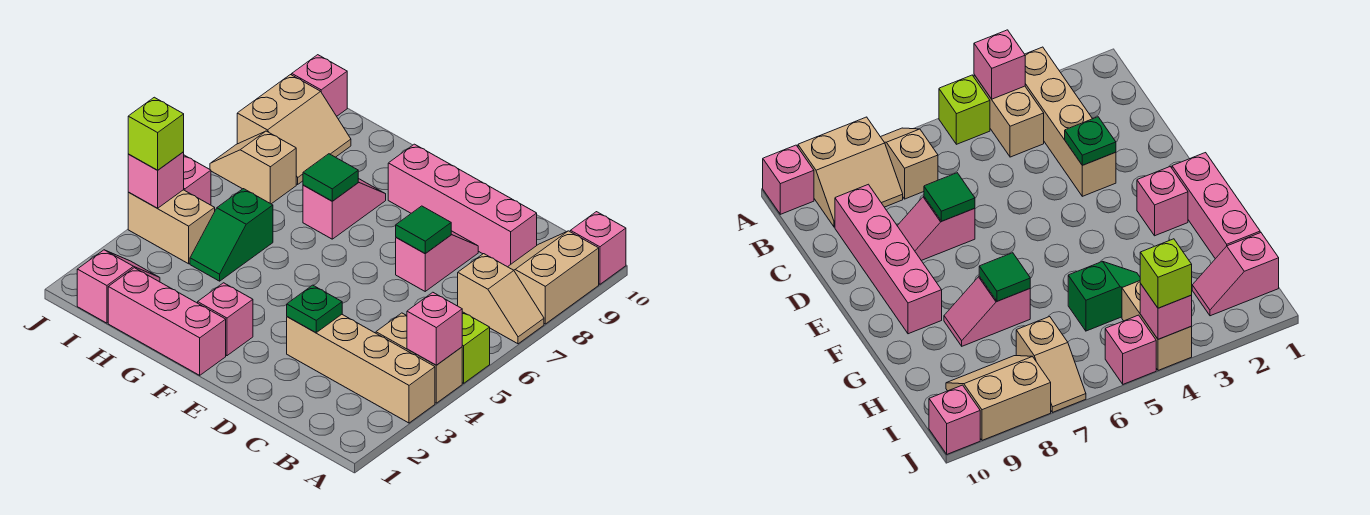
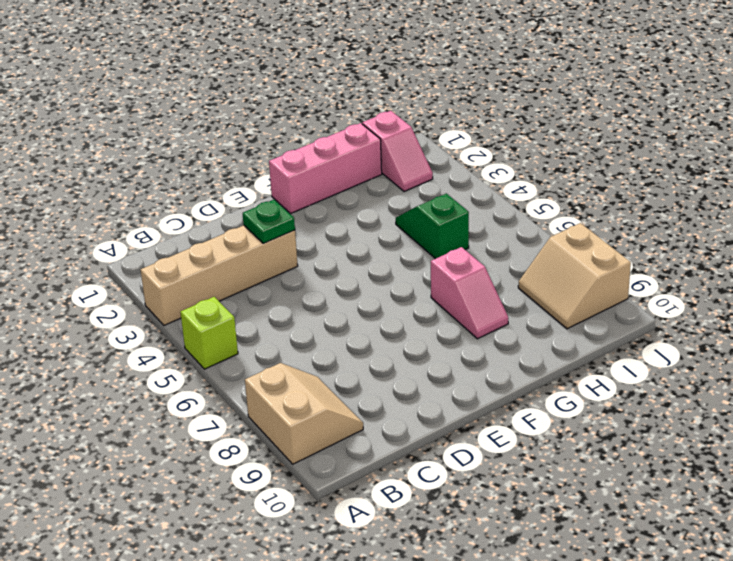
none -> tan 1x2 brick [376,313,462,403]
none -> tan 1x2 slope [458,254,544,344]
none -> pink 1x1 brick [570,212,626,284]

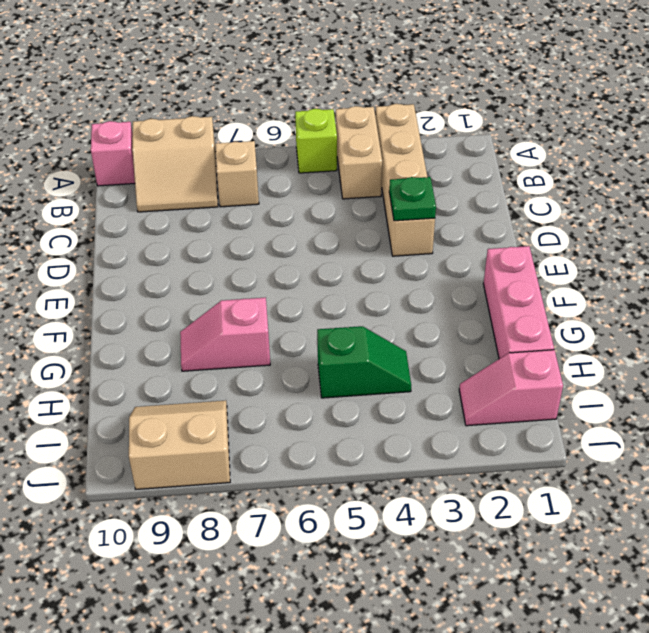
none -> pink 1x4 brick [388,144,537,267]
none -> pink 1x2 slope [396,231,478,291]
none -> pink 1x1 brick [198,283,253,356]

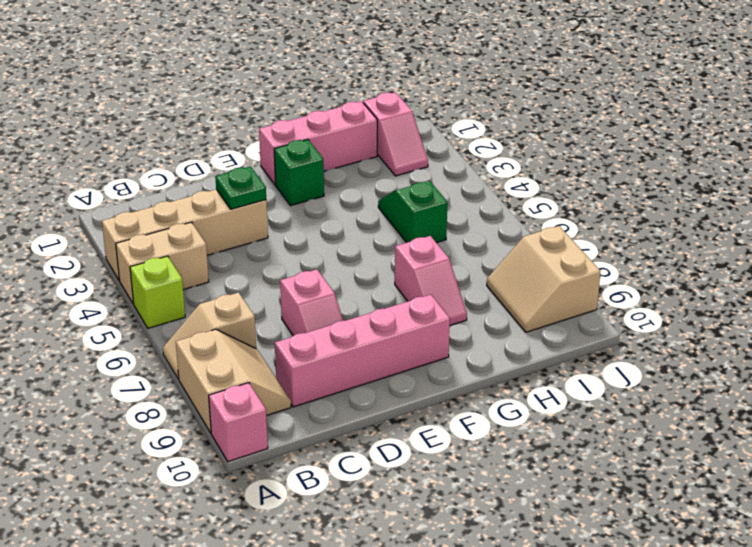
green 1x1 brick [274,139,324,206] -> pink 1x1 brick [198,283,253,356]
none -> tan 1x2 brick [128,190,215,264]
none -> tan 1x2 slope [210,131,296,204]
none -> pink 1x1 brick [184,155,211,205]

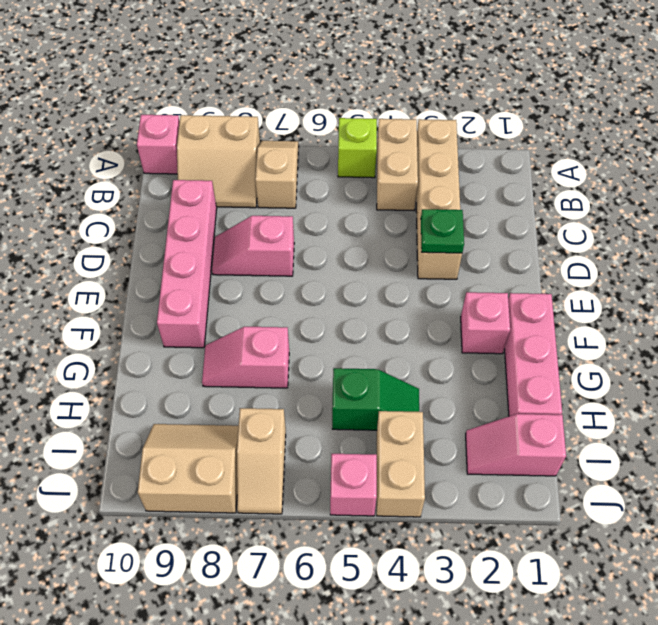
none -> pink 1x1 brick [292,55,347,116]
none -> pink 1x1 brick [407,292,462,365]
none -> green 1x1 tile [396,206,451,253]

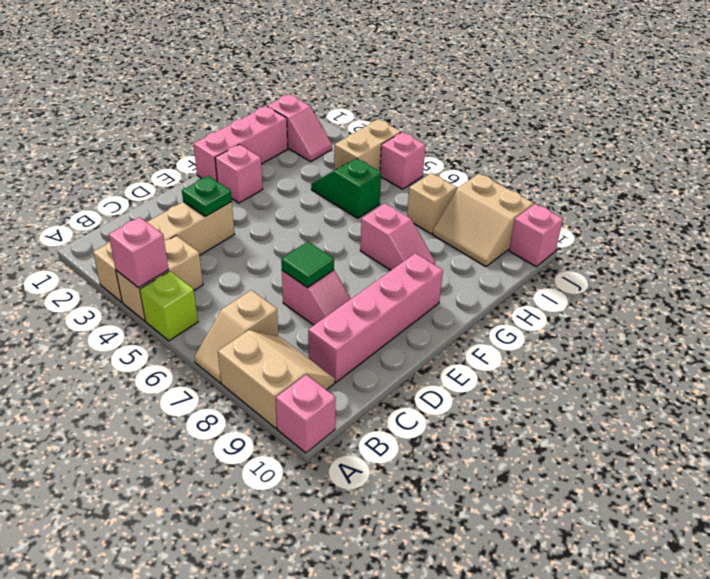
none -> green 1x1 tile [303,154,358,201]
none -> pink 1x1 brick [128,152,184,208]
none -> lime 1x1 brick [128,97,184,170]

